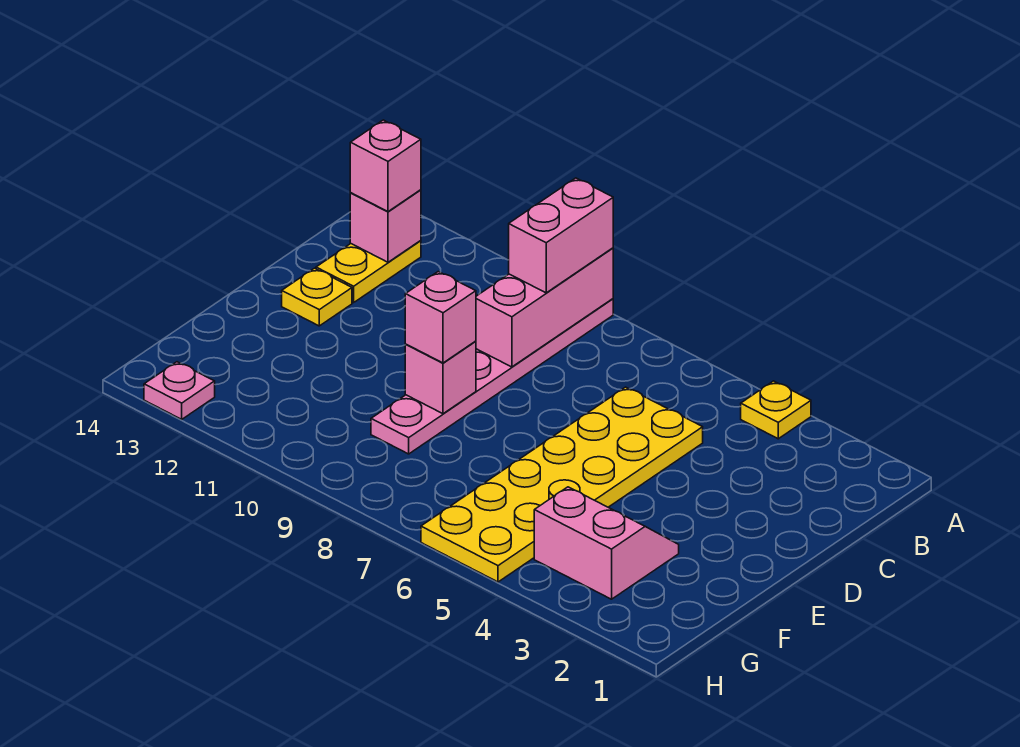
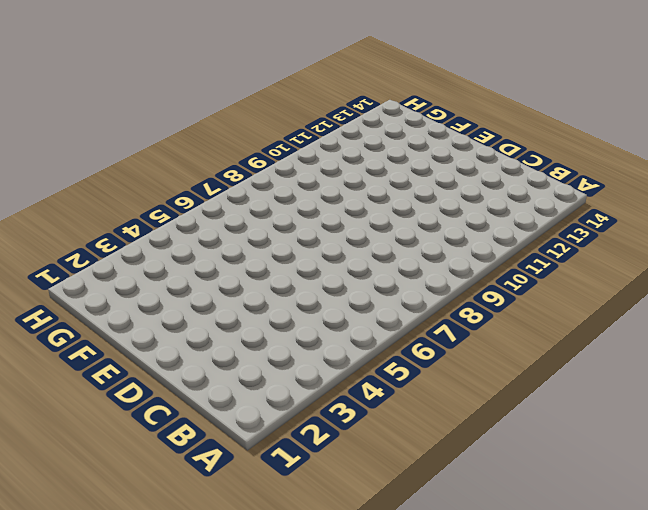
none -> yellow 1x1 plate [741,381,811,439]
none -> pink 1x6 plate [371,299,613,454]
none -> yellow 1x2 plate [316,241,421,303]

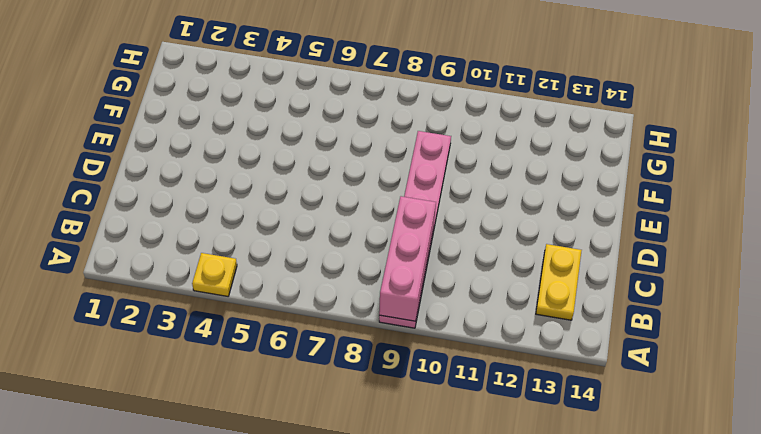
none -> yellow 2x6 plate [421,387,703,582]
none -> yellow 1x1 plate [282,268,352,326]
none -> pink 2x2 slope [534,487,679,599]

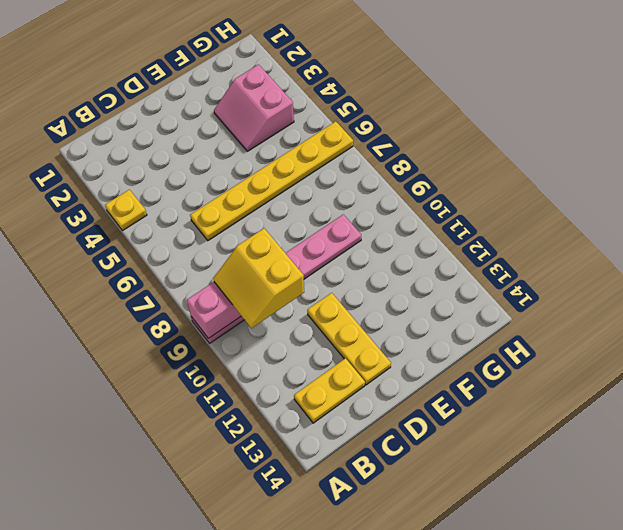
yellow 2x2 slope [213,228,304,328] -> pink 1x2 brick [509,178,613,293]
yellow 1x6 plate [190,121,353,241] -> yellow 2x6 plate [421,387,703,582]
yellow 1x3 plate [307,293,391,385] -> yellow 1x1 plate [282,268,352,326]
none -> pink 1x1 plate [144,362,215,419]
none -> pink 1x1 brick [350,190,421,262]
none -> pink 1x1 brick [405,341,476,414]

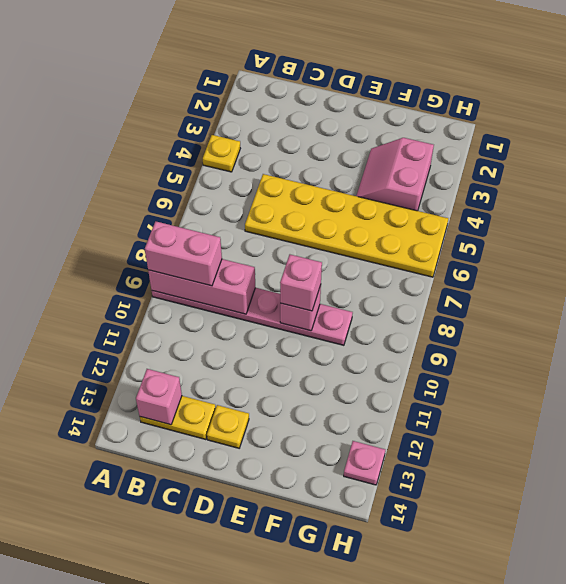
none -> pink 1x1 brick [350,120,421,212]

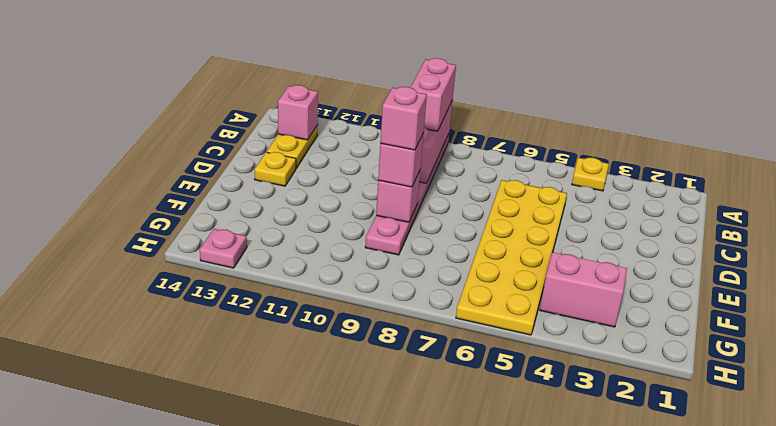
pink 1x1 brick [380,87,427,150] -> pink 1x1 brick moved to [350,120,421,212]

